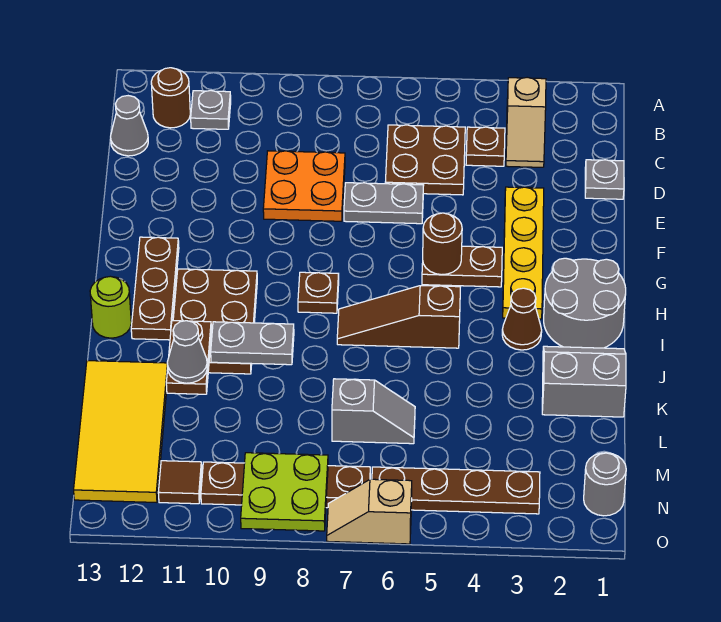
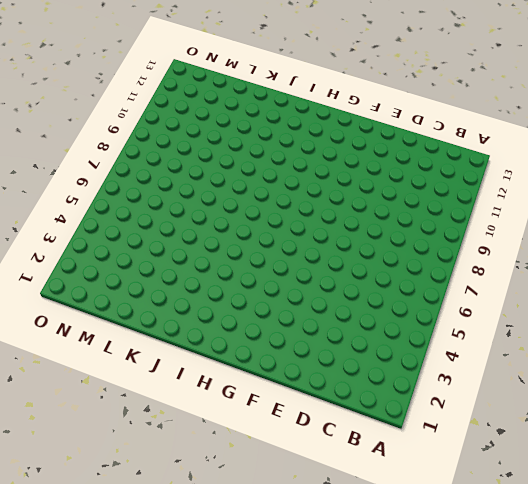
none -> tan 1x2 slope [506,77,546,167]
none -> grey 1x1 plate [191,91,231,129]
none -> brown 1x1 round brick [151,68,190,128]
none -> brown 1x1 plate [466,127,505,166]

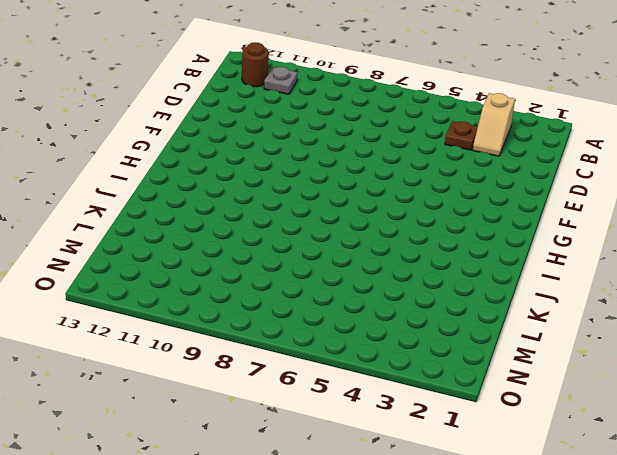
none -> brown 2x2 plate [385,125,465,195]
none -> grey 1x1 cone [111,96,148,156]
none -> grey 1x1 plate [585,160,624,199]
none -> orange 2x2 plate [263,151,345,221]

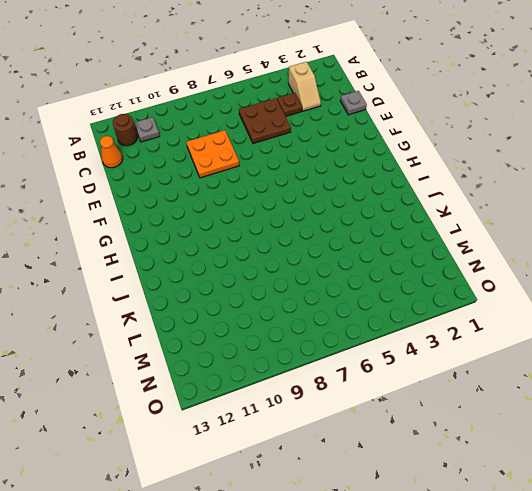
orange 1x1 cone [100,136,123,168] -> grey 1x1 cone [111,96,148,156]
none -> yellow 1x4 plate [503,187,544,319]
none -> grey 1x2 plate [344,183,424,224]
none -> brown 1x2 plate [422,246,502,287]
none -> brown 1x3 plate [131,237,179,340]

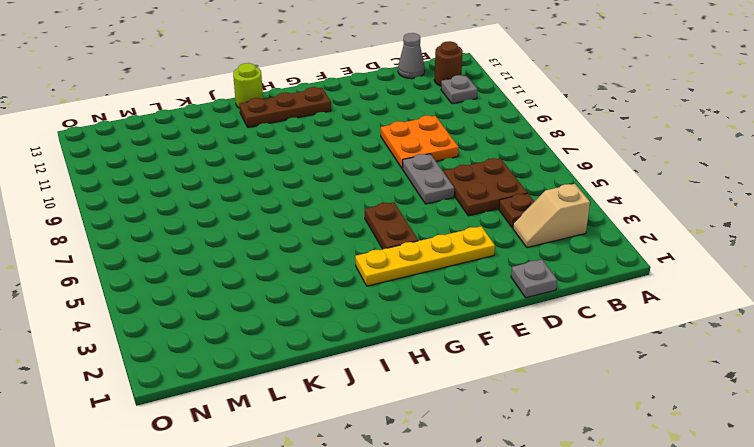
none -> grey 2x2 round brick [544,258,626,348]
none -> brown 1x1 plate [298,272,339,313]
none -> brown 2x3 plate [173,269,257,374]
none -> brown 1x1 cone [502,288,542,350]

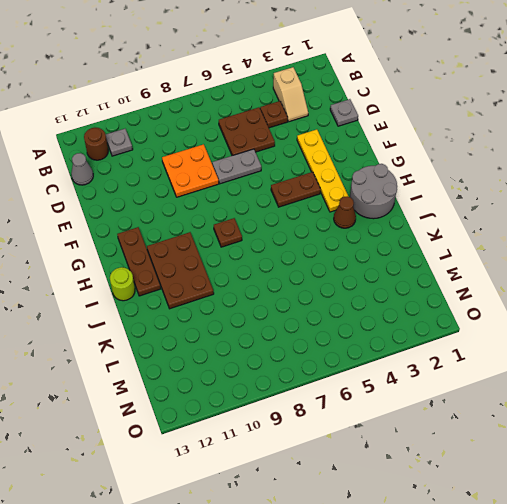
none -> brown 1x3 slope [337,286,460,348]
none -> grey 2x2 slope [542,346,626,417]
none -> yellow 2x4 tile [74,361,168,502]
none -> grey 1x2 slope [332,379,415,444]

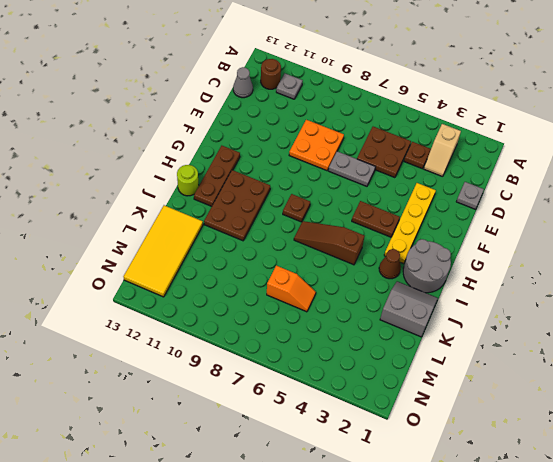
orange 1x2 slope [267,266,316,312] -> grey 1x2 slope [332,379,415,444]
none -> grey 1x1 round brick [584,453,626,516]
none -> brown 1x4 plate [372,467,540,514]
none -> brown 1x4 plate [201,462,370,508]
none -> brown 1x1 tile [158,461,202,504]

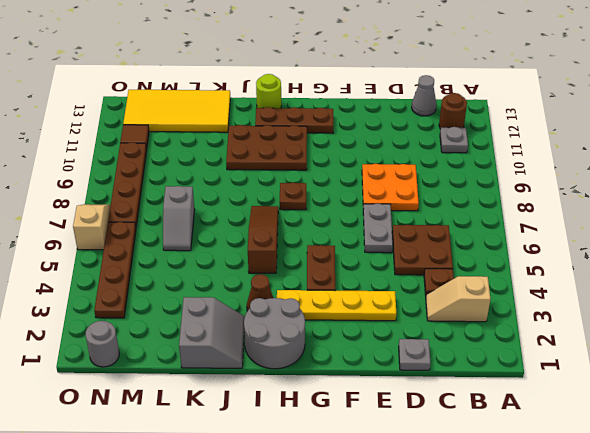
none -> brown 1x1 round brick [423,213,462,275]
none -> grey 1x2 plate [211,322,294,365]
none -> brown 1x2 plate [166,321,211,394]
none -> lime 2x2 plate [241,453,328,531]

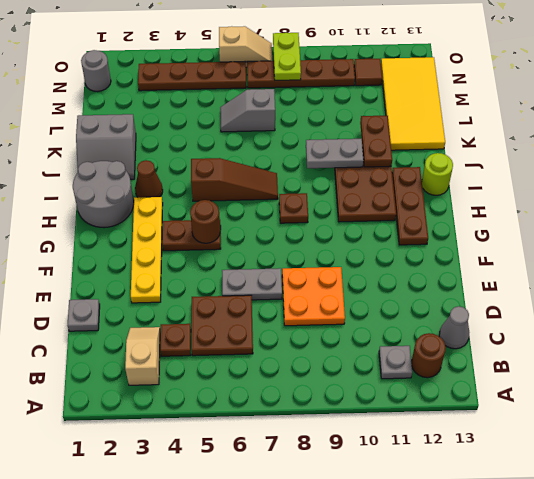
lime 1x2 plate [273,33,301,80] -> lime 2x2 plate [241,453,328,531]
none -> grey 1x1 cone [167,321,207,383]

